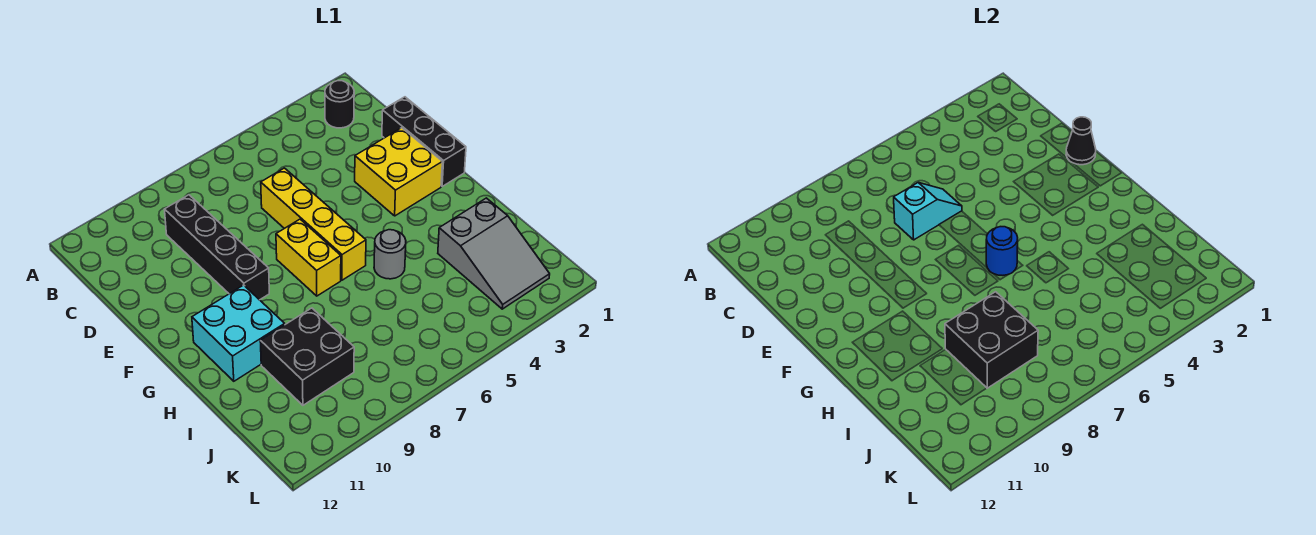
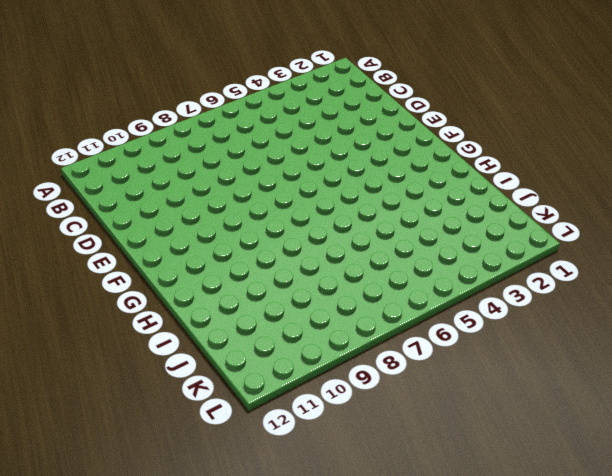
none -> black 1x1 round brick [325,81,354,128]
none -> black 1x4 brick [165,195,269,300]
none -> black 1x3 brick [382,97,466,186]

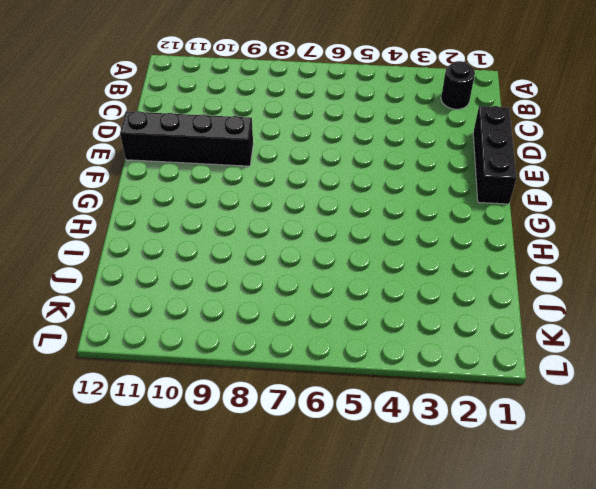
black 1x4 brick [120,111,253,166] -> black 1x4 brick turned to [165,195,269,300]
none -> yellow 1x4 brick [261,168,366,280]
none -> yellow 2x2 brick [355,128,442,216]
none -> yellow 1x2 brick [276,219,341,296]

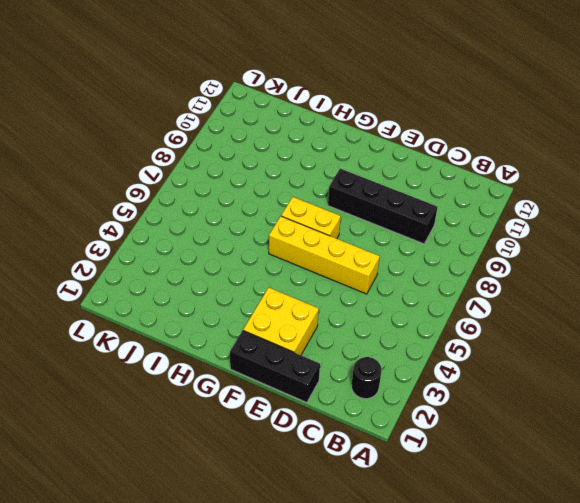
none -> cyan 2x2 brick [192,285,285,381]
none -> grey 1x1 round brick [374,230,406,279]
none -> grey 2x3 slope [438,198,550,309]

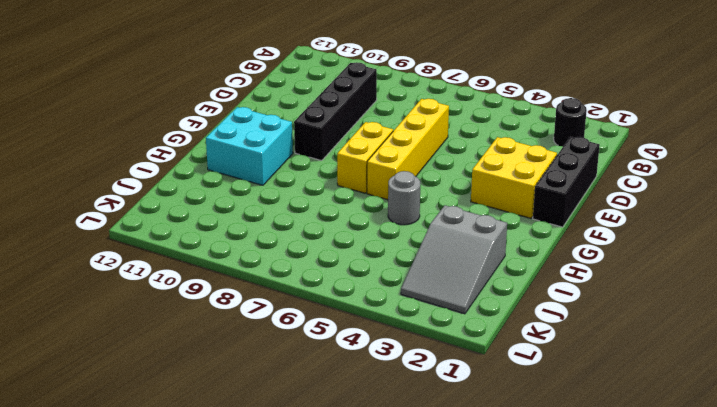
none -> black 2x2 brick [260,308,354,405]
none -> cyan 1x2 slope [894,183,962,240]
none -> black 1x1 cone [1066,117,1096,165]

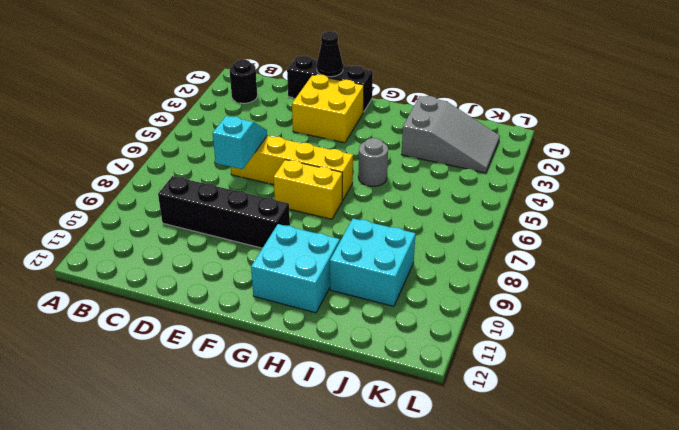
cyan 2x2 brick [330,219,415,306] -> black 2x2 brick [260,308,354,405]
none -> blue 1x1 round brick [986,227,1018,275]
none -> black 2x2 brick [945,292,1038,388]

